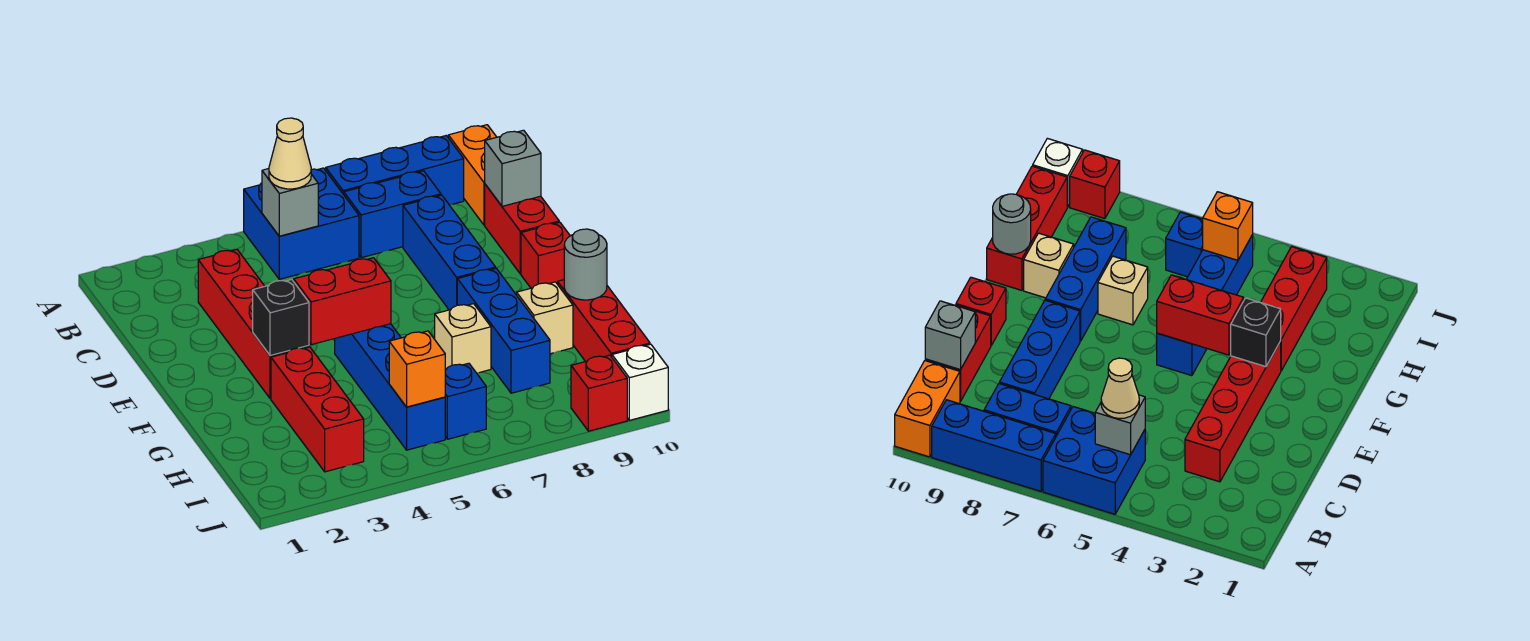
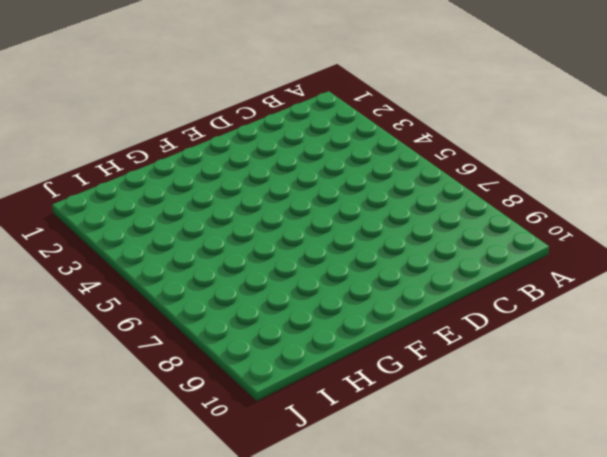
none -> blue 2x2 brick [244,168,359,279]
none -> blue 1x3 brick [326,136,464,205]
none -> orange 1x2 brick [448,125,496,225]

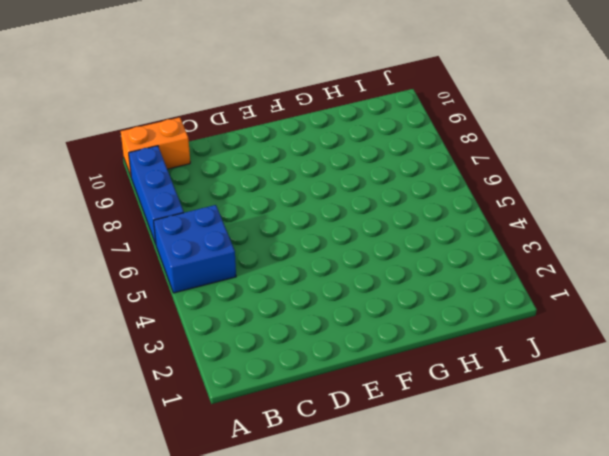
none -> blue 1x2 brick [344,171,441,258]
none -> red 1x4 brick [198,249,309,399]
none -> blue 1x3 brick [403,195,496,310]

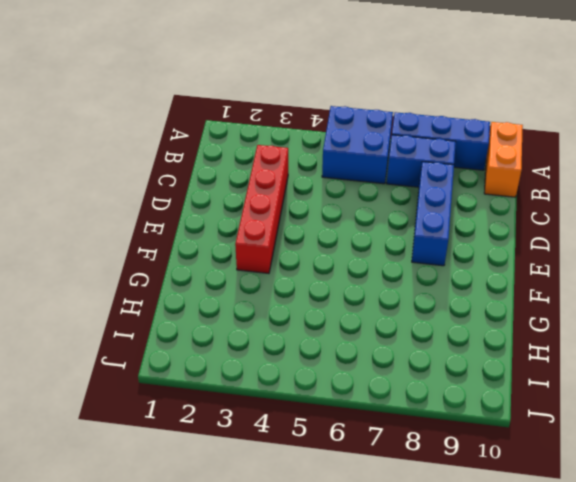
none -> red 1x2 brick [485,184,559,274]
none -> red 1x1 brick [521,222,570,288]
none -> blue 1x4 brick [335,324,445,450]

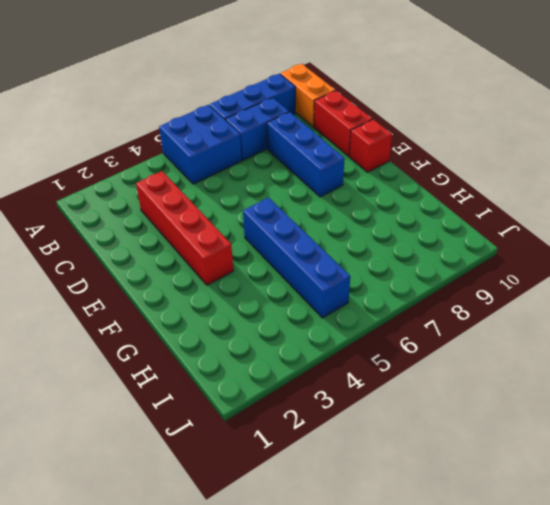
none -> blue 1x3 brick [457,268,550,393]
none -> red 1x3 brick [271,347,364,472]
none -> tan 1x1 brick [435,304,491,373]

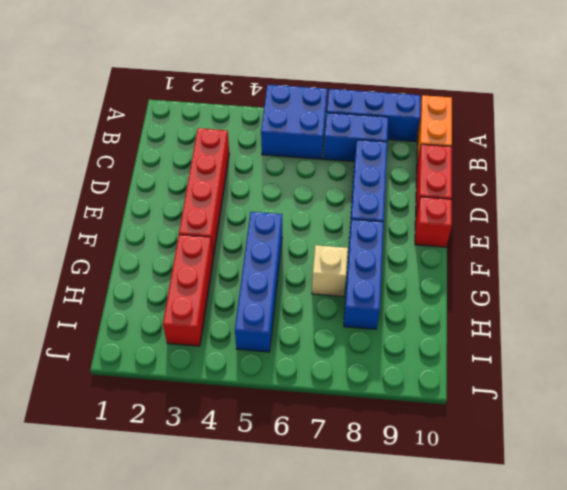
none -> tan 1x1 brick [517,282,573,354]
none -> red 1x3 brick [558,280,650,362]
none -> blue 1x1 brick [445,363,486,439]

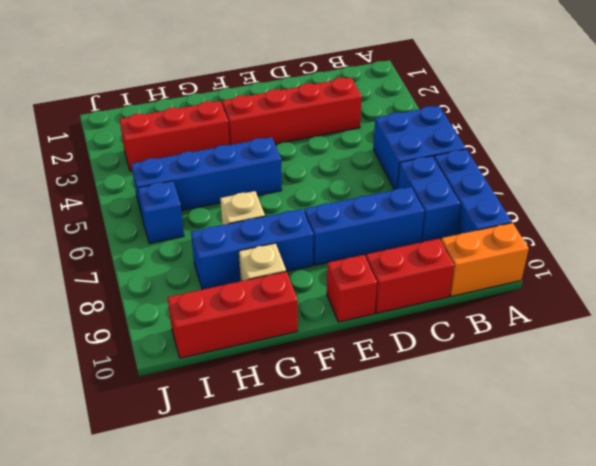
none -> red 1x1 brick [571,355,627,431]
none -> white 1x1 brick [612,344,668,420]
none -> grey 1x1 brick [262,169,318,236]

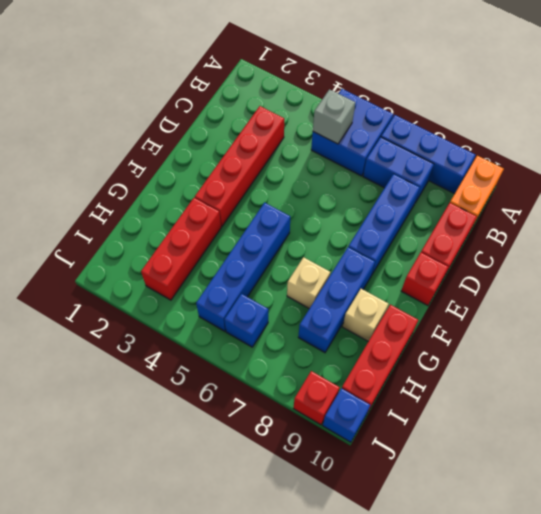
blue 1x1 brick [323,388,370,442] -> white 1x1 brick [612,344,668,420]
none -> grey 1x1 brick [485,130,541,206]
none -> black 1x1 brick [253,279,309,356]
none -> red 1x2 brick [294,258,391,345]

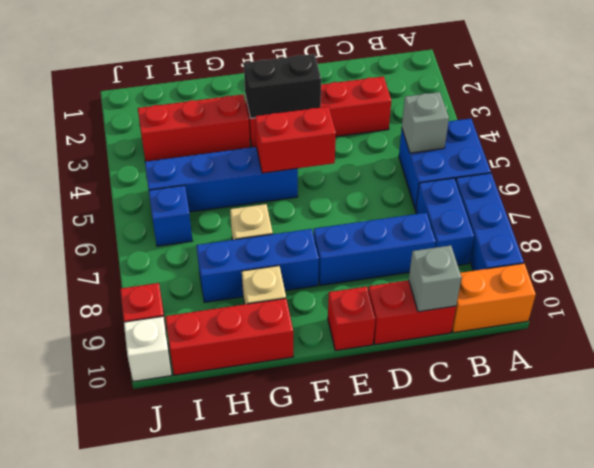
black 1x2 brick [244,54,321,118] -> black 1x1 brick [253,279,309,356]
red 1x2 brick [255,107,336,173] -> red 1x2 brick turned to [294,258,391,345]
none -> grey 1x1 round brick [564,229,607,300]
none -> orange 1x1 brick [389,331,445,407]
none -> tan 1x1 cone [269,118,311,189]

